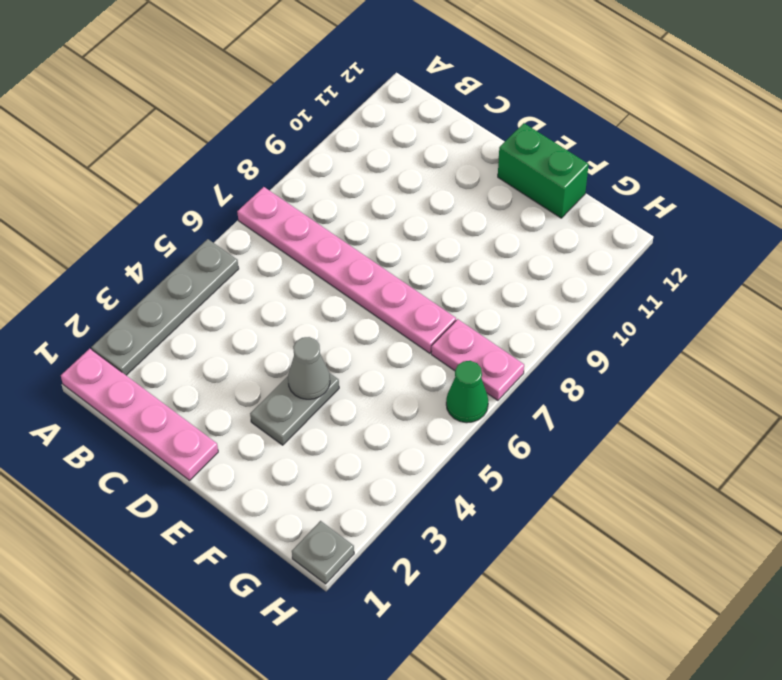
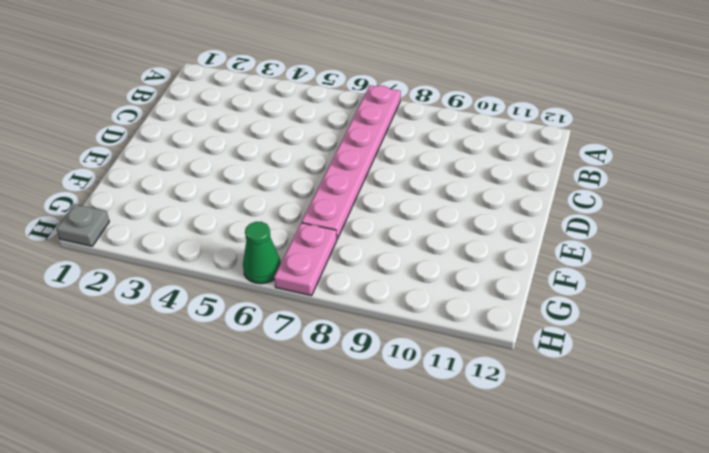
none -> pink 1x4 plate [61,349,218,480]
none -> grey 1x4 plate [91,239,239,375]

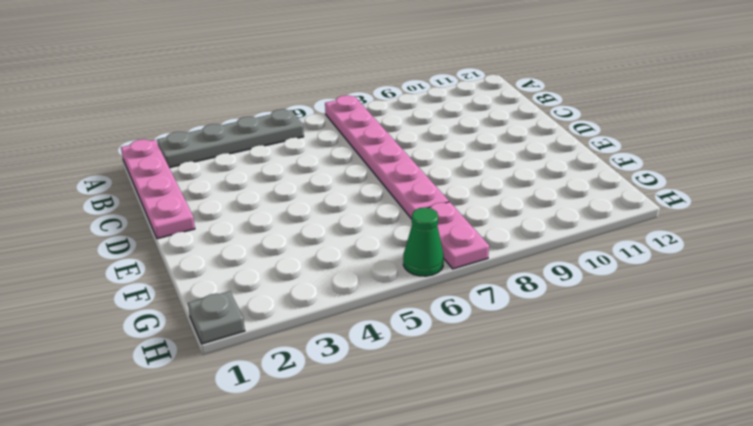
none -> grey 1x2 plate [250,373,339,445]
none -> green 1x2 brick [498,123,589,218]

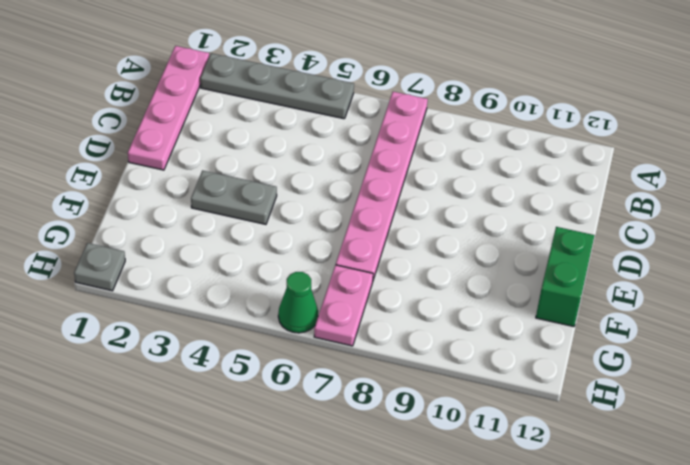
none -> grey 1x1 cone [288,337,330,399]

